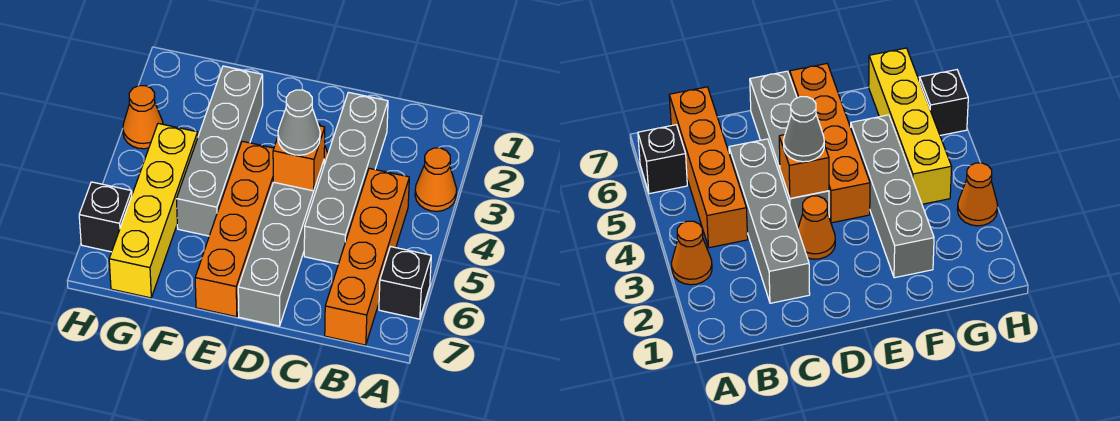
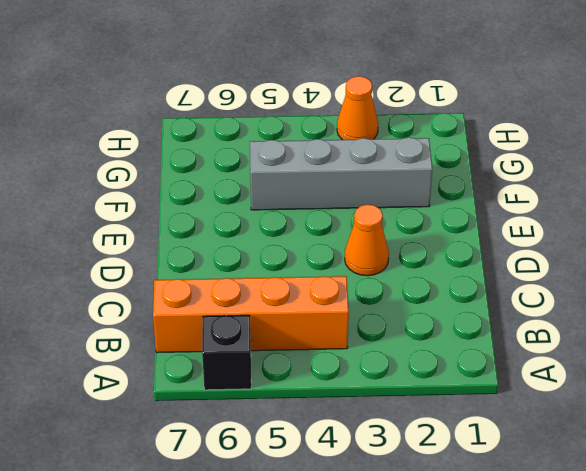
none -> orange 1x1 cone [415,148,457,211]
none -> grey 1x4 brick [304,92,388,264]
none -> grey 1x4 brick [238,161,324,326]

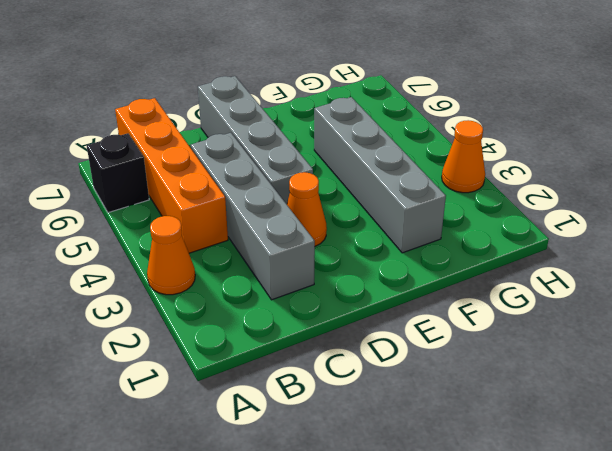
none -> orange 1x4 brick [195,141,274,317]
none -> yellow 1x4 brick [109,123,198,298]
none -> black 1x1 brick [79,182,132,252]

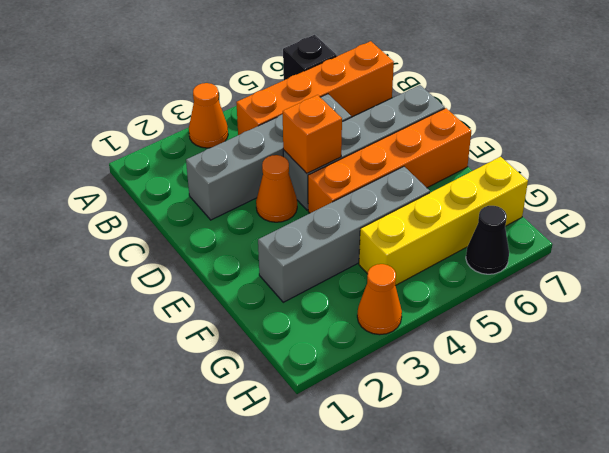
black 1x1 cone [466,206,509,274] -> black 1x1 brick [79,182,132,252]
none -> grey 1x1 cone [278,90,320,155]

